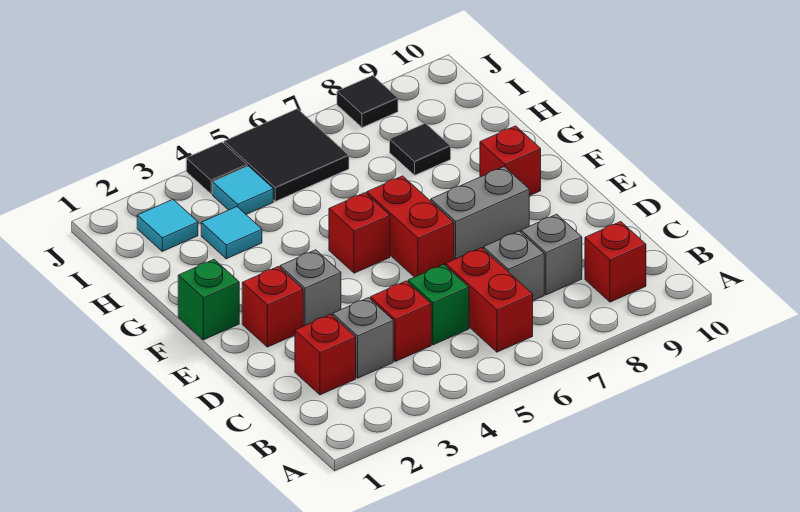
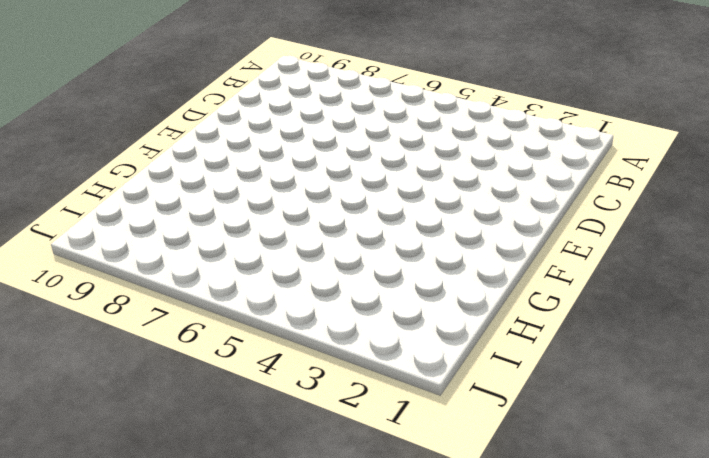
none -> red 1x2 brick [446,248,533,352]
none -> red 1x1 brick [585,222,646,302]
none -> red 1x1 brick [295,314,356,395]

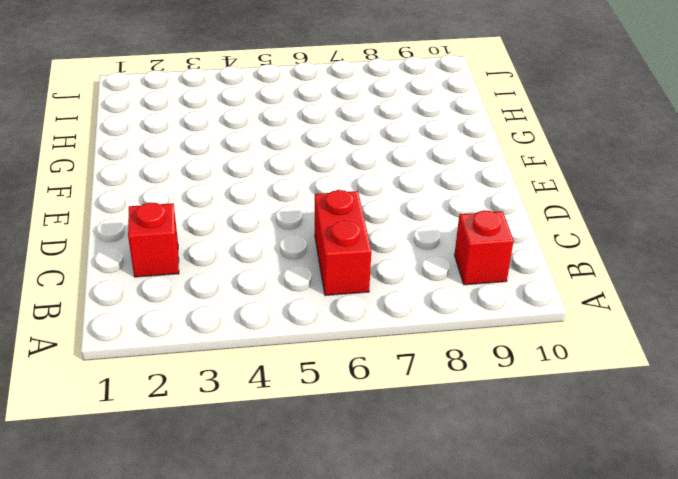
none -> grey 1x1 brick [333,298,393,378]
none -> red 1x1 brick [370,281,431,361]
none -> green 1x1 brick [408,264,469,345]

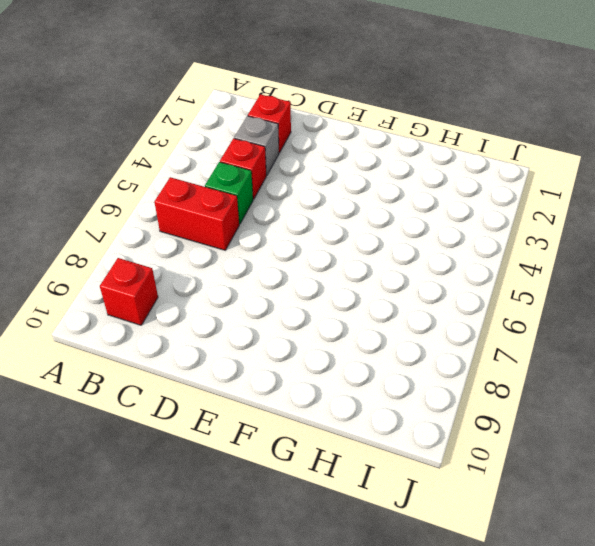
none -> grey 1x1 brick [483,231,544,301]
none -> grey 1x1 brick [521,214,582,295]
none -> red 1x1 brick [242,267,303,347]

